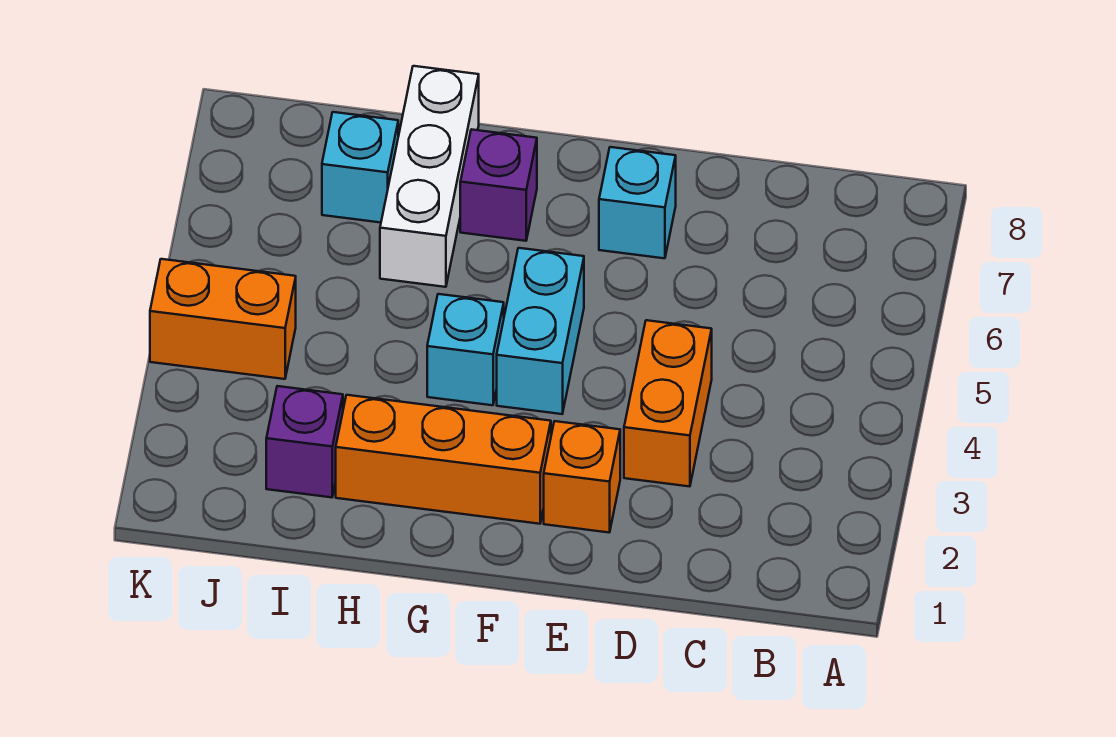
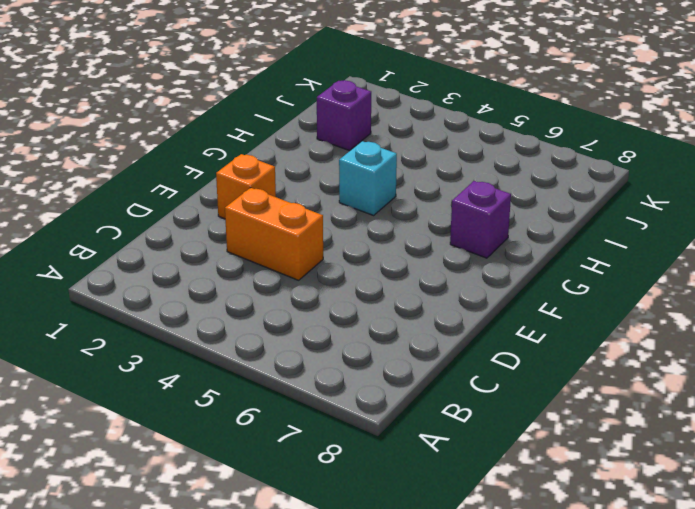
none -> cyan 1x1 brick [599,147,676,258]
none -> orange 1x3 brick [336,395,551,524]

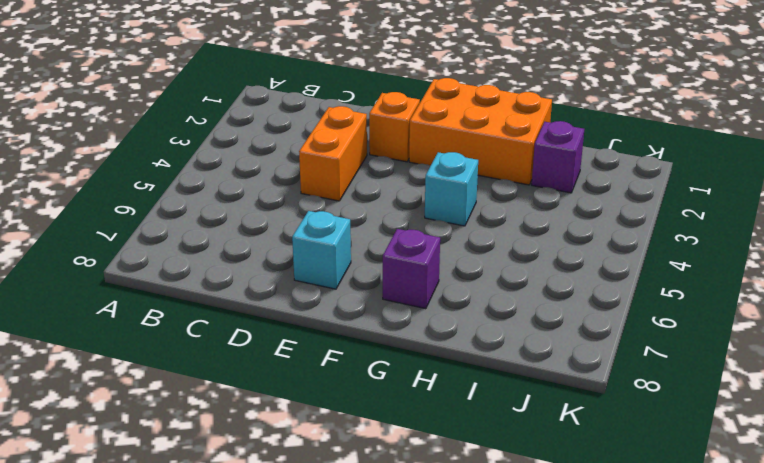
orange 2x3 brick [409,78,552,185] -> orange 1x3 brick [336,395,551,524]
none -> cyan 1x2 brick [497,248,584,414]
none -> white 1x3 brick [380,66,479,287]

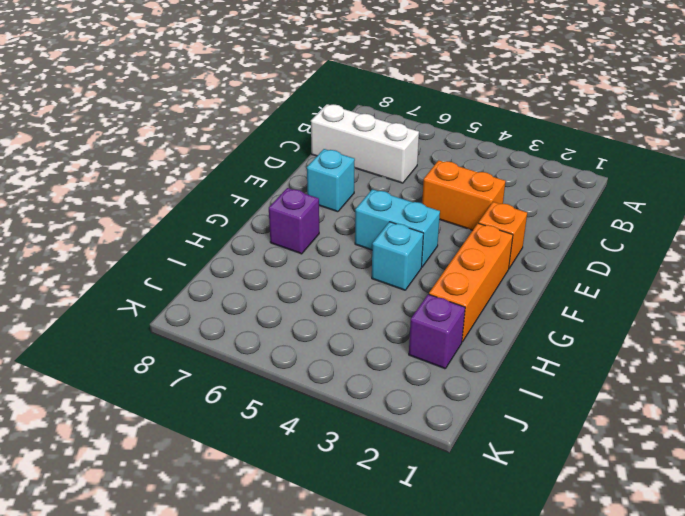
white 1x3 brick [311,104,419,183] -> white 1x3 brick moved to [380,66,479,287]
none -> cyan 1x1 brick [322,112,398,223]
none -> orange 1x2 brick [150,259,296,379]

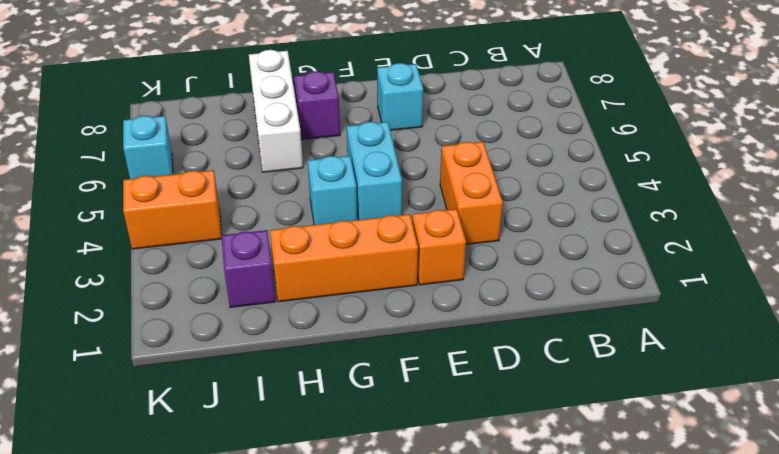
cyan 1x1 brick [123,116,173,179] -> cyan 1x1 brick moved to [322,112,398,223]

